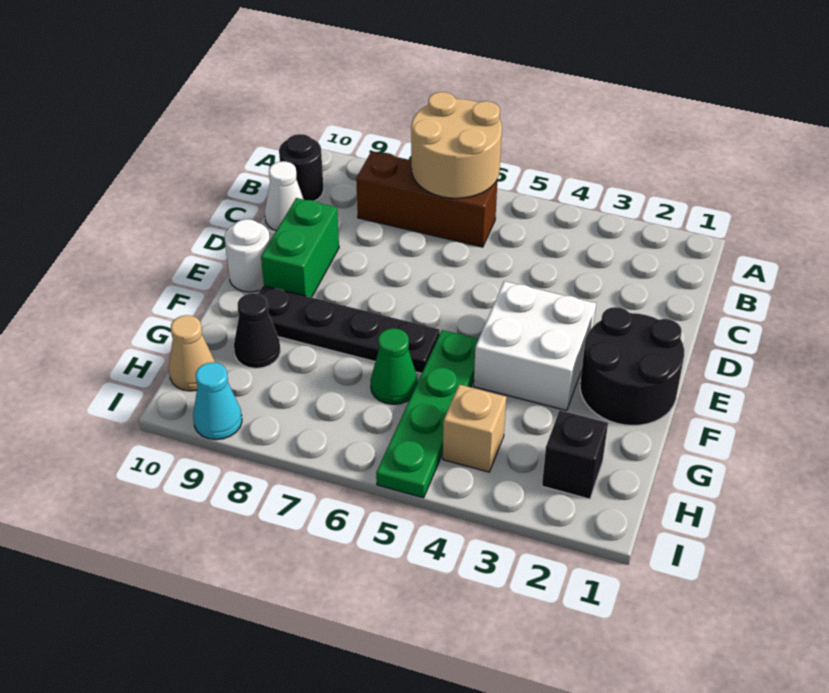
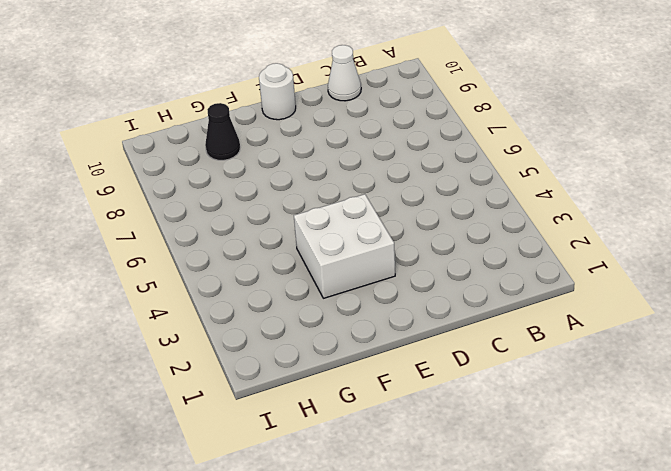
none -> brown 1x3 brick [356,152,497,247]
none -> black 1x1 round brick [279,134,324,201]
none -> green 1x2 brick [261,198,339,297]

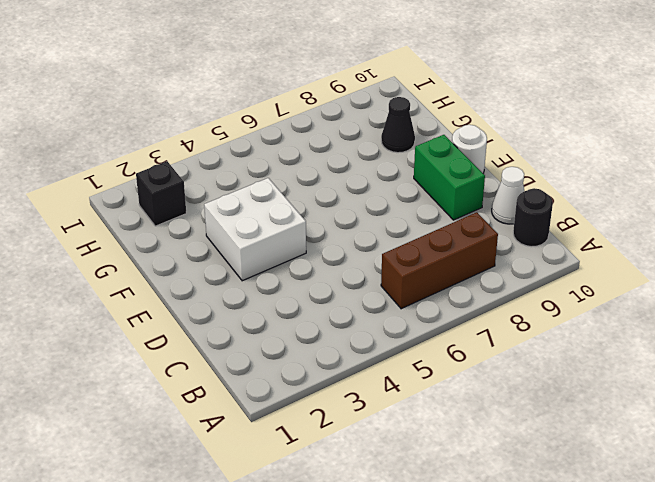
none -> black 2x2 round brick [580,307,684,425]
none -> green 1x4 plate [376,330,479,498]
none -> black 1x4 plate [258,286,440,373]

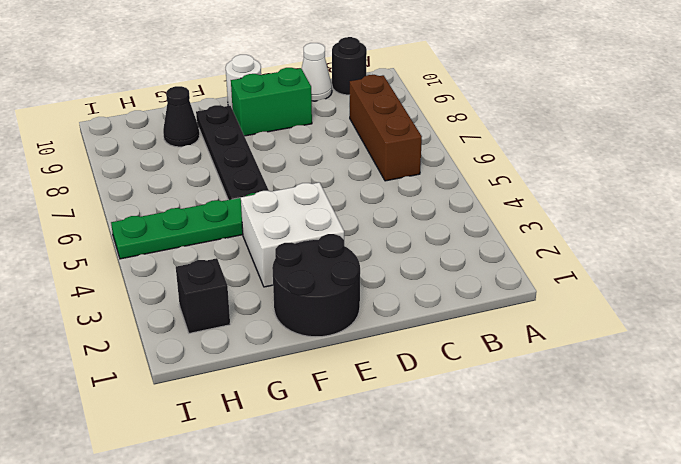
none -> green 1x1 cone [371,328,418,404]
none -> tan 1x1 brick [443,385,506,472]
none -> tan 1x1 cone [169,315,215,391]

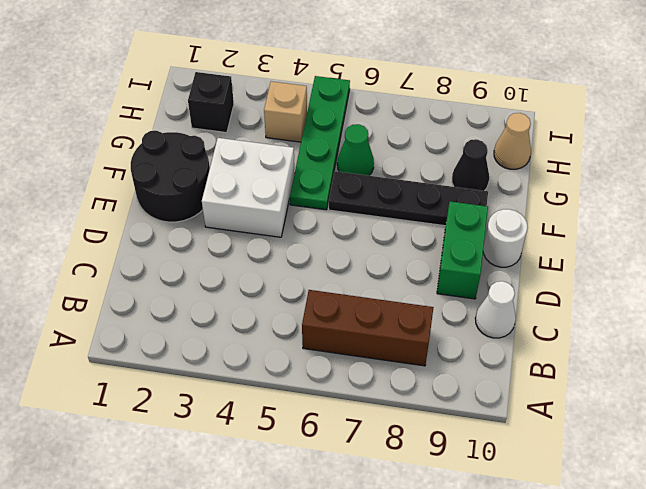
none -> black 1x1 round brick [279,134,324,201]
none -> cyan 1x1 cone [193,362,242,440]
none -> tan 2x2 round brick [411,92,502,198]

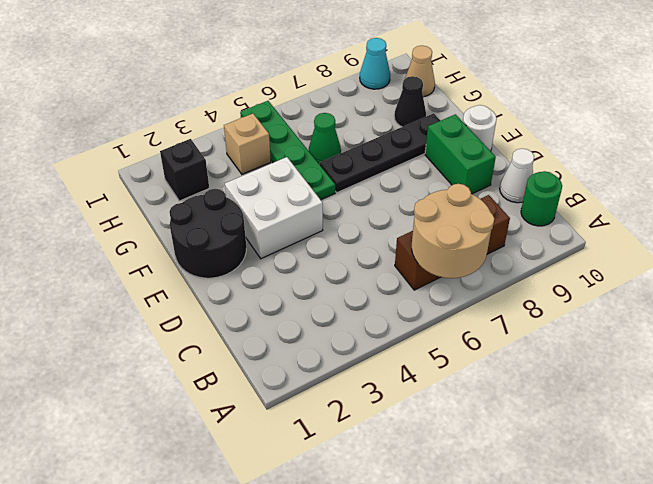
green 1x1 round brick [521,171,562,226] -> black 1x1 round brick [279,134,324,201]

